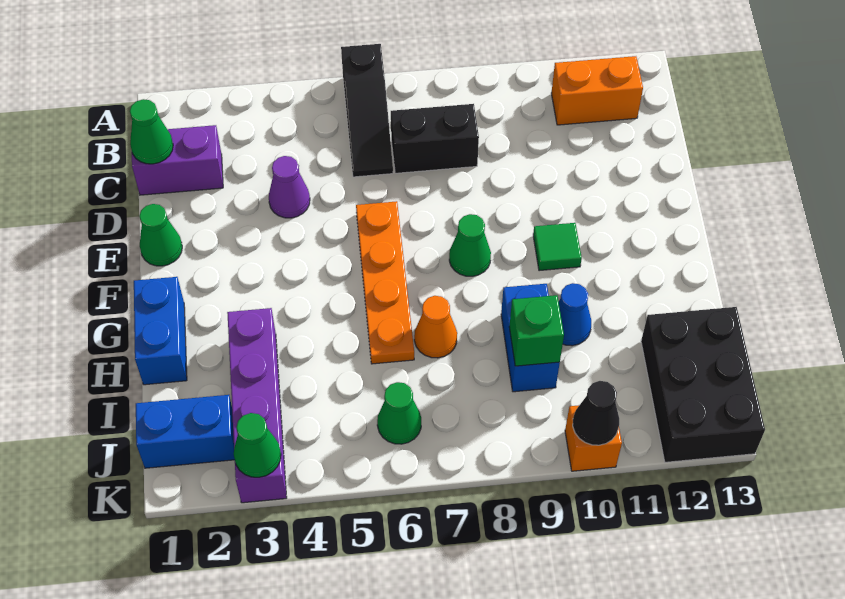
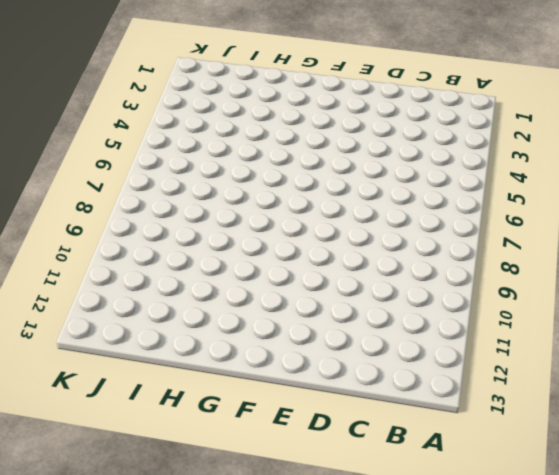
none -> black 1x3 slope [341,44,393,177]
none -> orange 1x2 brick [551,56,643,125]
none -> purple 1x2 brick [132,125,223,195]

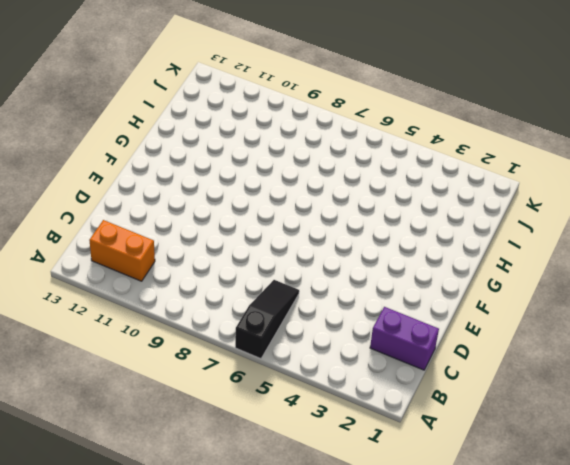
none -> black 1x2 brick [391,104,479,173]
none -> purple 1x1 cone [269,156,310,218]
none -> green 1x1 cone [139,204,182,266]

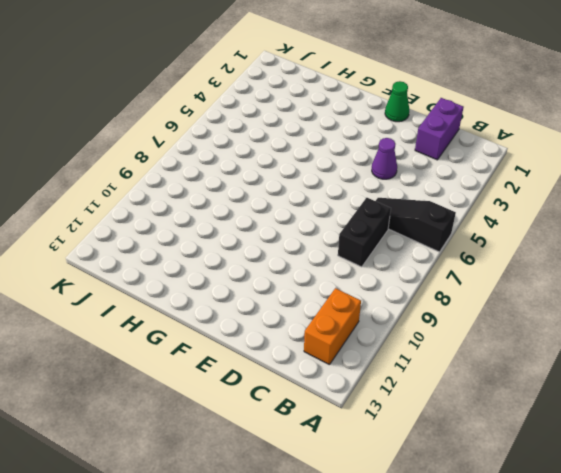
none -> orange 1x4 plate [356,201,414,364]
none -> green 1x1 cone [449,214,491,276]
none -> green 1x1 tile [533,223,582,271]

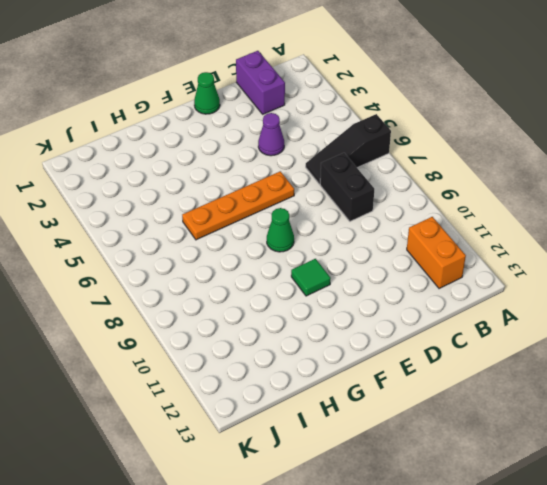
none -> blue 1x2 brick [134,277,187,385]
none -> purple 1x4 brick [227,308,287,503]
none -> orange 1x1 cone [414,296,457,358]

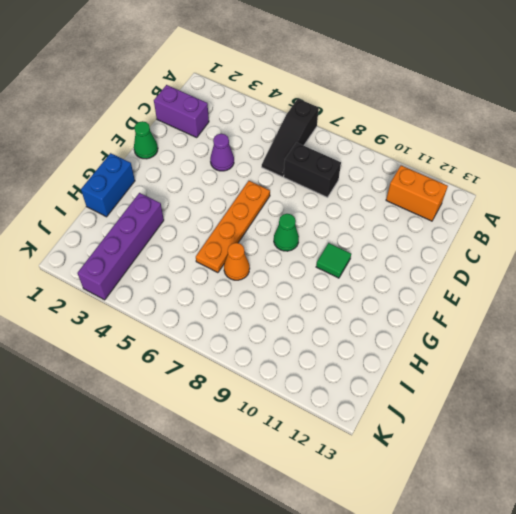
none -> blue 1x2 brick [501,284,560,392]
none -> blue 1x1 cone [559,283,591,346]
none -> black 2x3 brick [641,307,765,462]

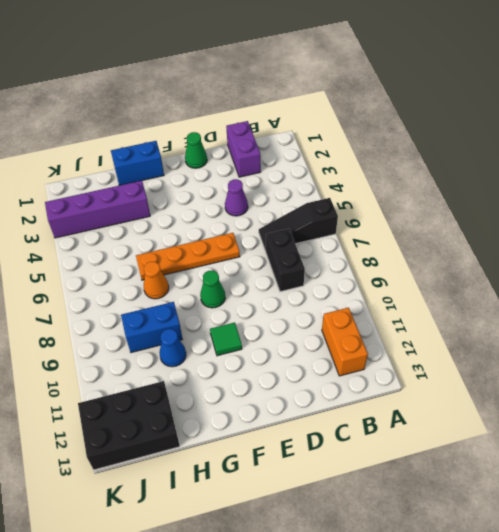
none -> blue 1x2 brick [136,395,235,468]
none -> green 1x1 cone [377,382,421,444]
none -> orange 1x1 brick [565,405,622,471]

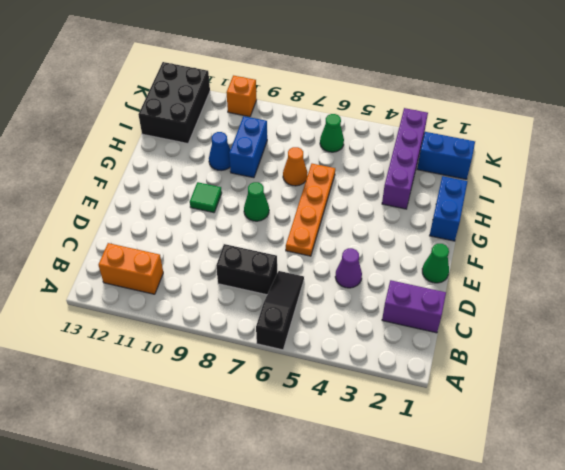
none -> green 1x1 cone [130,99,173,164]
none -> green 1x1 brick [509,295,564,366]
none -> green 1x1 cone [234,413,281,477]

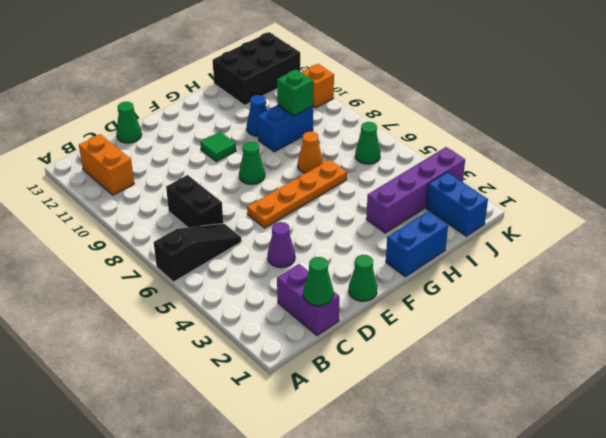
green 1x1 cone [116,102,142,143] -> green 1x1 cone moved to [234,413,281,477]
none -> black 1x1 cone [573,381,619,445]

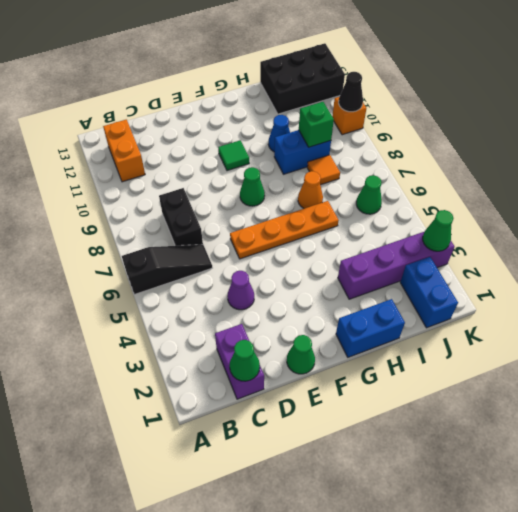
orange 1x1 tile [307,155,340,185] -> none

